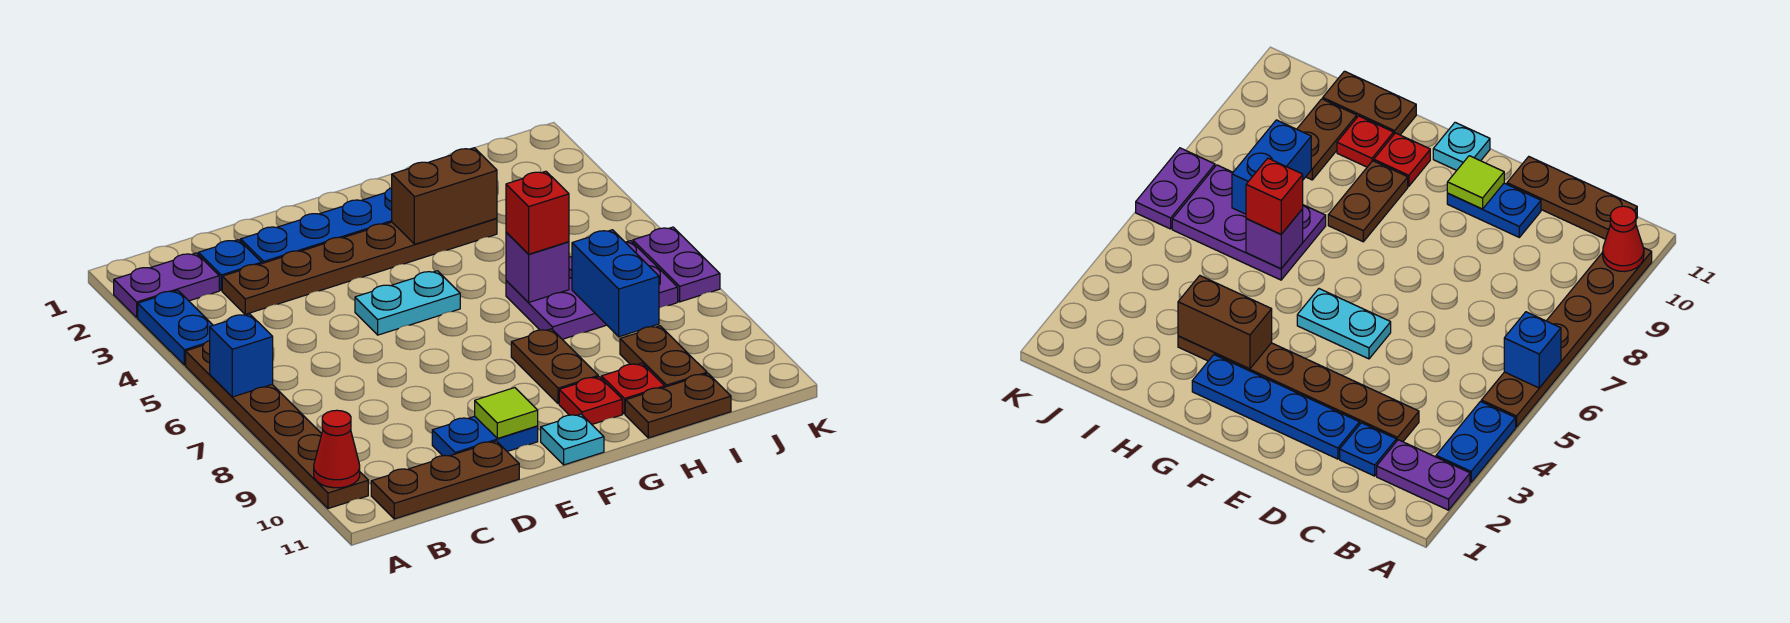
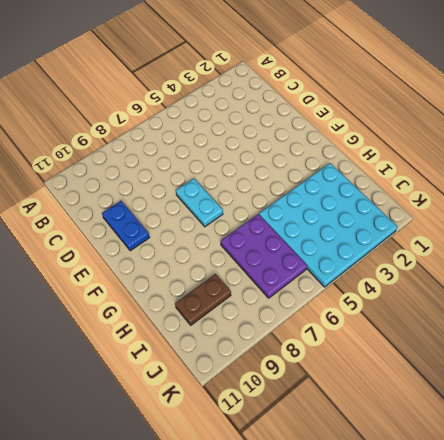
cyan 1x2 plate [176,178,223,227] -> cyan 1x2 plate moved to [355,271,460,335]
cyan 4x4 plate [259,163,398,287] -> brown 1x6 plate [222,218,497,314]
none -> purple 1x2 plate [114,253,219,317]
none -> blue 1x2 plate [138,291,213,365]
none -> brown 1x6 plate [186,341,368,509]

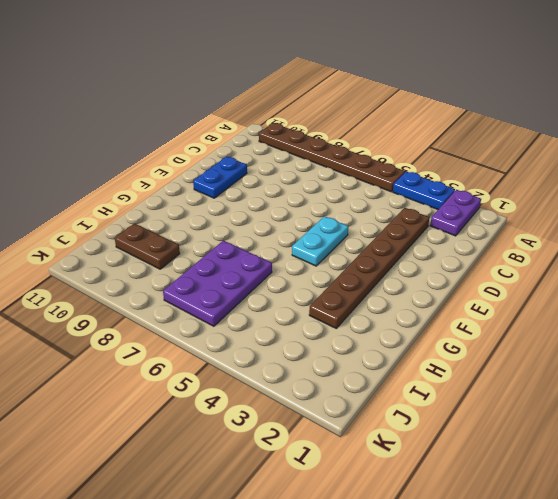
none -> brown 1x3 plate [371,441,519,519]
none -> blue 1x1 plate [198,240,262,290]
none -> blue 1x4 plate [241,188,392,263]

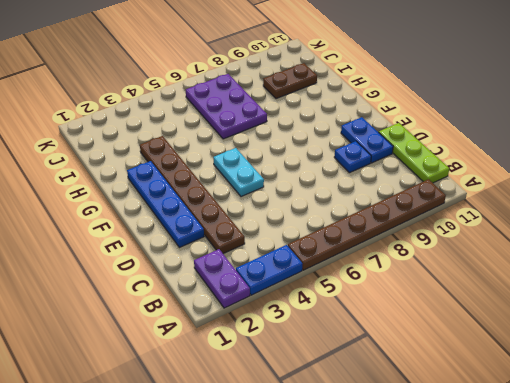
lime 1x3 plate [379,123,449,183] -> brown 1x3 plate [371,441,519,519]
blue 1x1 plate [334,141,371,173] -> blue 1x1 plate moved to [198,240,262,290]
none -> cyan 1x1 plate [541,414,604,465]
none -> brown 1x2 plate [511,329,598,404]
none -> red 1x1 plate [559,377,622,424]

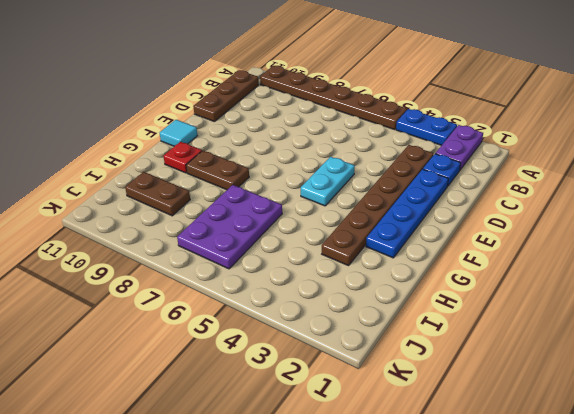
cyan 1x1 tile [160,120,197,146] -> cyan 1x1 plate [541,414,604,465]
none -> blue 1x2 plate [432,416,538,456]
none -> red 1x1 plate [602,363,665,414]
none -> brown 1x2 plate [625,374,731,438]

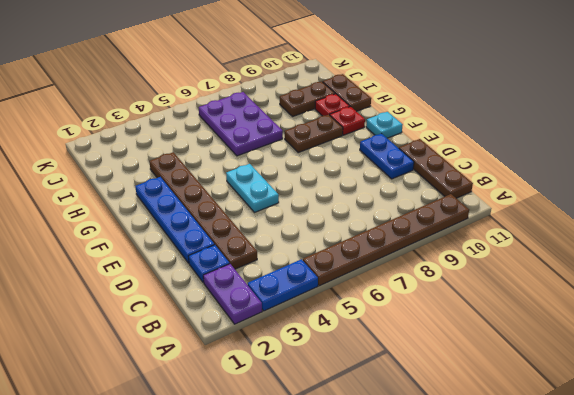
none -> purple 1x2 plate [633,227,720,302]
none -> blue 1x1 brick [210,314,273,397]
none -> red 1x1 cone [314,410,360,488]

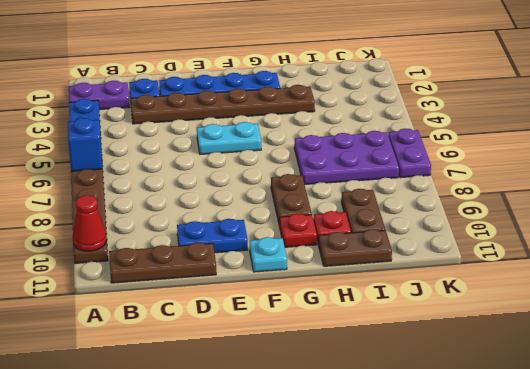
none -> lime 1x1 tile [475,388,538,438]
none -> brown 1x2 brick [392,148,497,244]
none -> purple 1x1 brick [506,232,569,302]

